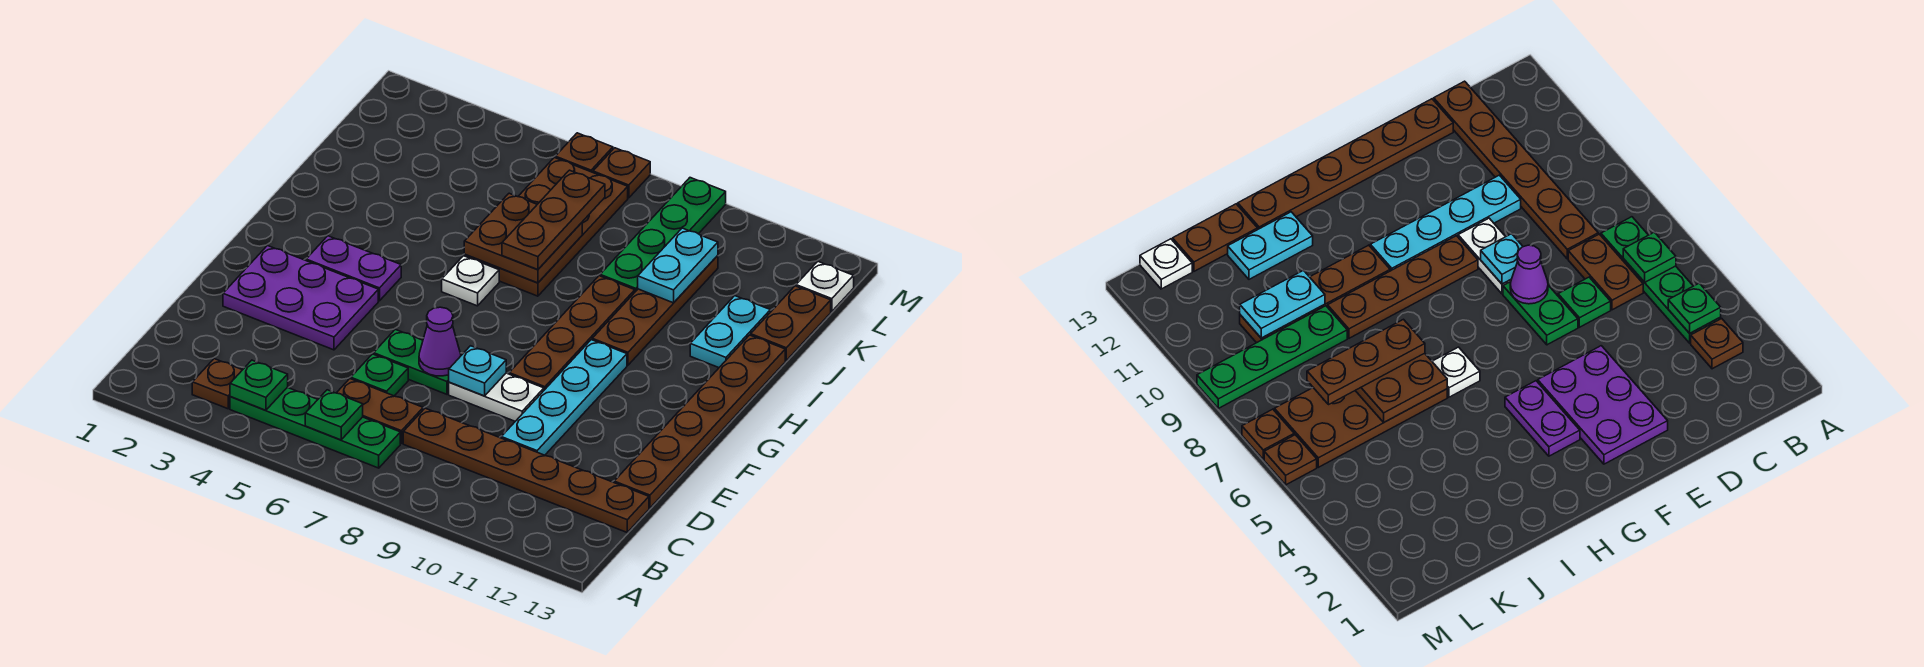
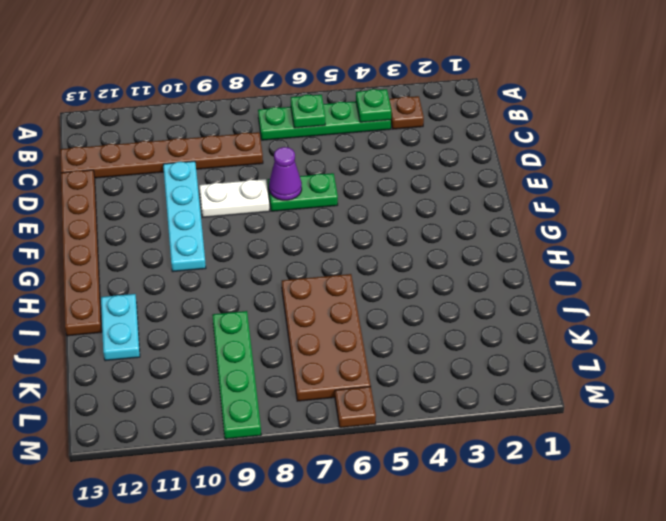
none -> brown 1x2 plate [337,379,423,444]
none -> green 1x1 plate [351,354,408,396]
none -> purple 2x3 plate [223,246,378,350]

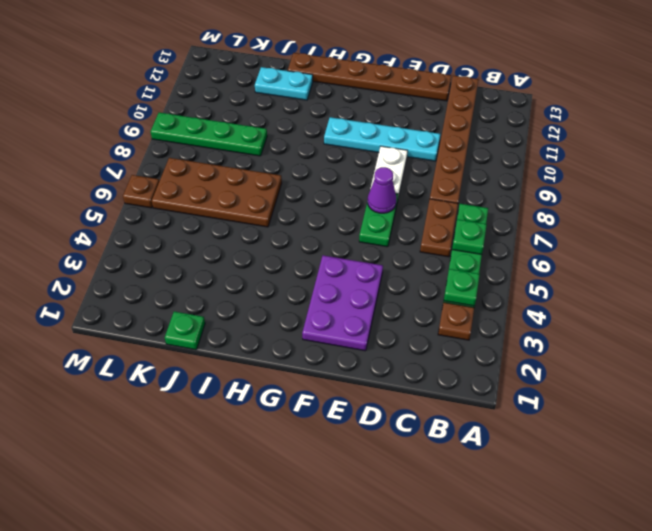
green 1x1 plate [165,312,205,350] -> green 1x1 plate moved to [351,354,408,396]
none -> brown 1x4 plate [509,276,635,390]
none -> purple 1x2 plate [306,236,401,301]
none -> white 1x1 plate [442,256,499,306]

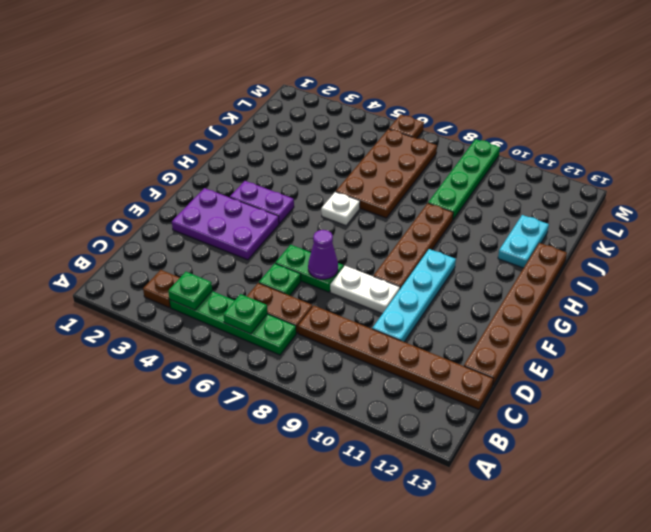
none -> brown 1x4 plate [592,256,718,365]
none -> brown 1x2 plate [751,286,831,360]
none -> white 1x1 plate [796,262,854,312]

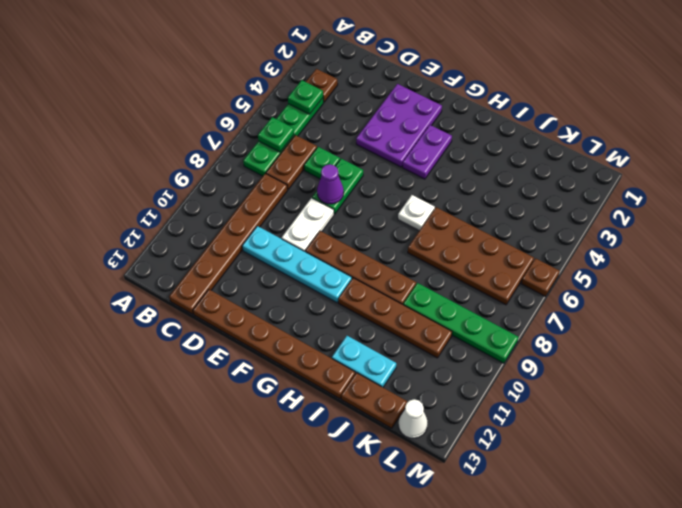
white 1x1 cone [398,399,428,438] -> white 1x1 plate [796,262,854,312]
none -> brown 1x1 plate [593,148,650,198]
none -> cyan 1x1 plate [449,346,506,396]
none -> brown 2x2 plate [464,193,582,283]

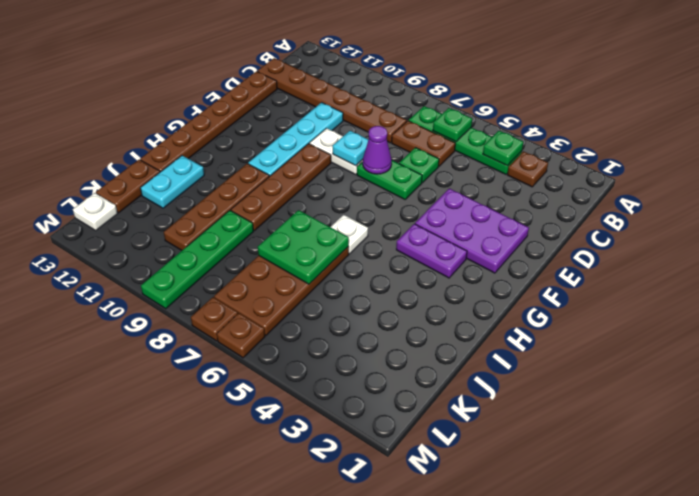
green 2x2 plate [258,210,349,284] -> brown 2x2 plate [464,193,582,283]
none -> cyan 1x2 plate [638,228,718,303]
none -> brown 1x3 plate [502,170,605,270]

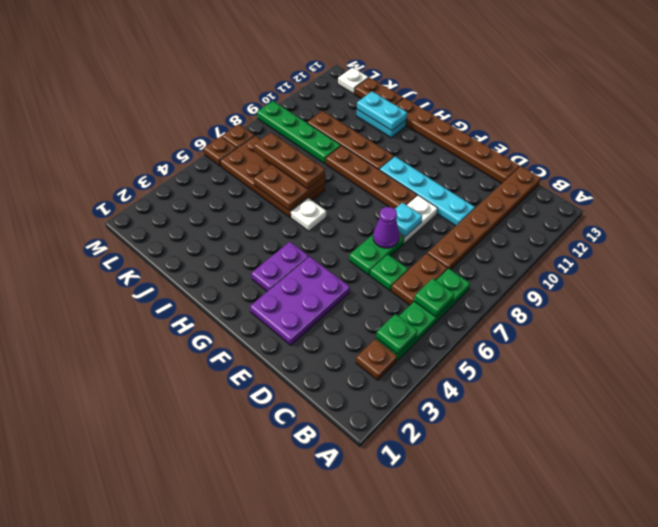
cyan 1x2 plate [357,92,407,131] -> cyan 1x2 plate moved to [638,228,718,303]

